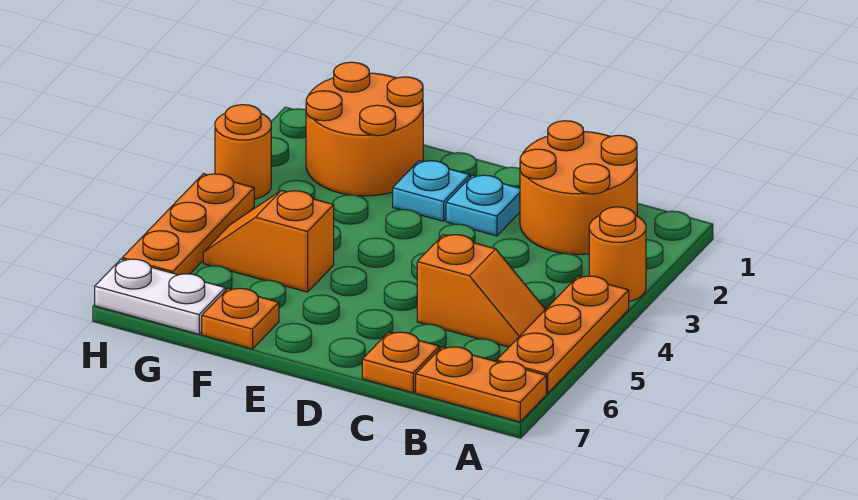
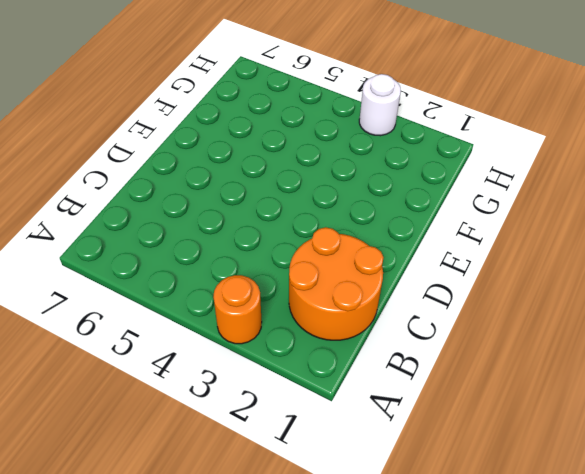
white 1x1 round brick [359,74,401,136] -> orange 1x1 round brick [215,105,271,199]
none -> orange 1x3 plate [497,276,629,394]
none -> orange 1x2 plate [416,347,546,422]
none -> orange 1x2 slope [417,235,545,347]

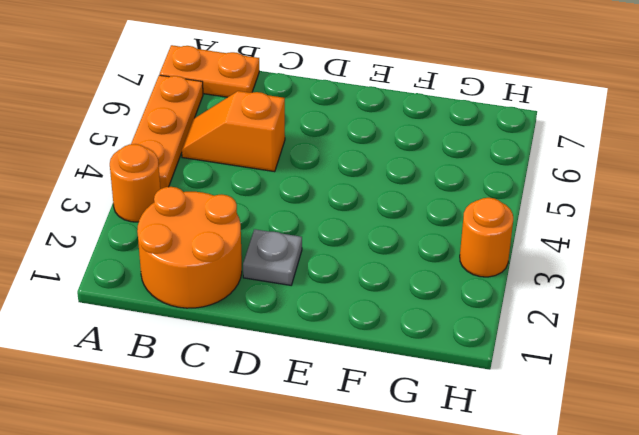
grey 1x1 plate [243,229,302,285] -> cyan 1x1 plate [446,175,520,236]
none -> orange 1x1 plate [362,332,439,393]
none -> cyan 1x1 plate [393,161,470,221]
none -> orange 2x2 round brick [306,62,423,196]

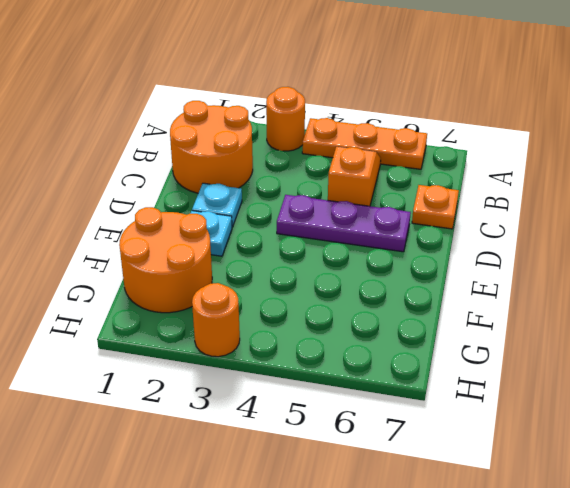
purple 1x3 plate [277,195,411,252] -> none
none -> orange 1x2 plate [416,347,546,422]
none -> orange 1x2 slope [203,190,334,292]
none -> orange 1x1 plate [202,288,279,349]

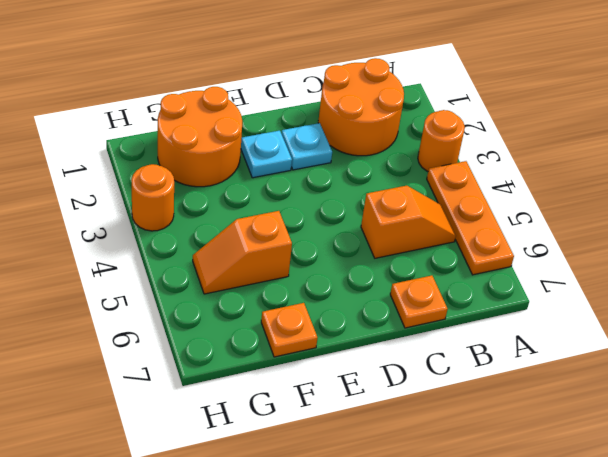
none -> orange 1x2 plate [416,347,546,422]
none -> white 1x2 plate [95,259,225,334]
none -> orange 1x3 plate [122,174,254,275]

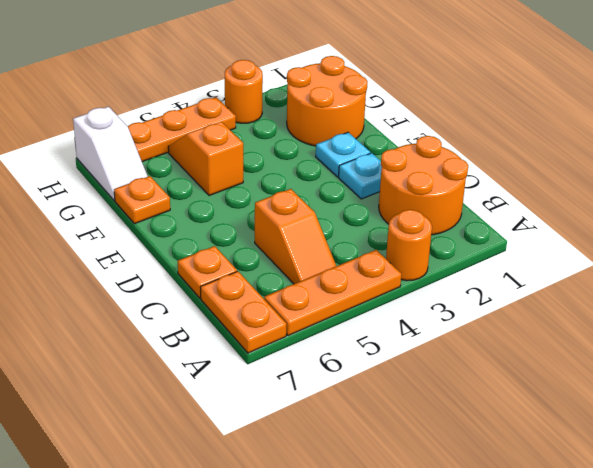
white 1x2 slope [73,107,148,201] -> white 1x2 plate [95,259,225,334]

